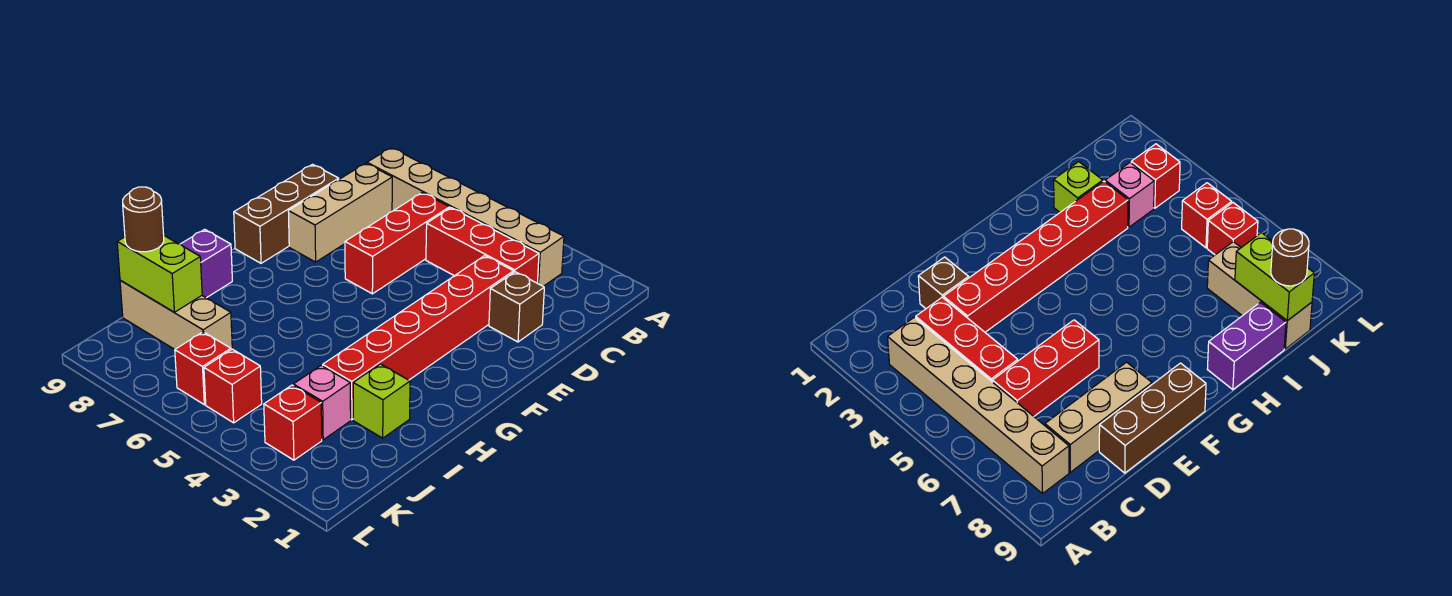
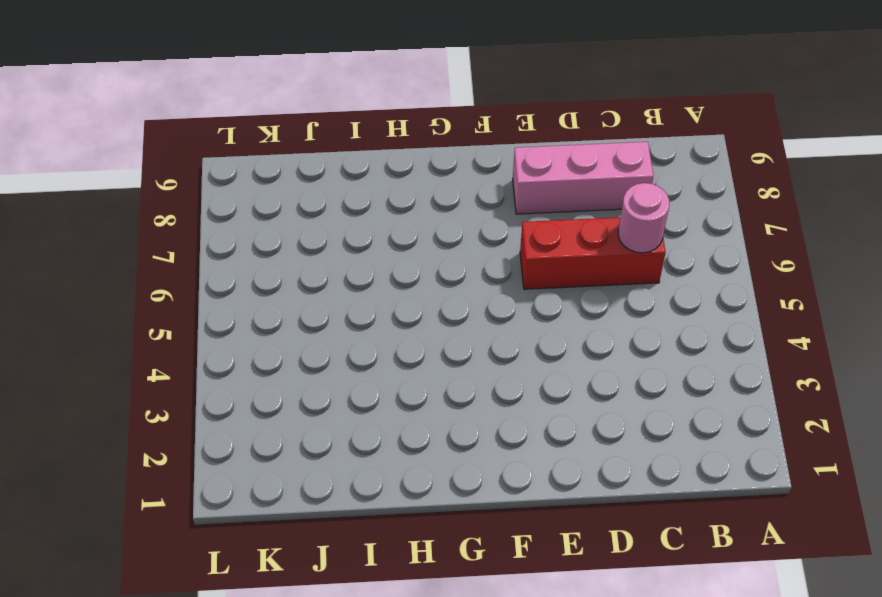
pink 1x1 round brick [618,183,669,253] -> none
pink 1x3 brick [513,142,653,214] -> tan 1x3 brick [288,163,392,262]
none -> tan 1x6 brick [367,148,564,286]
none -> red 1x3 brick [426,208,539,283]
none -> brown 1x1 brick [489,272,544,342]

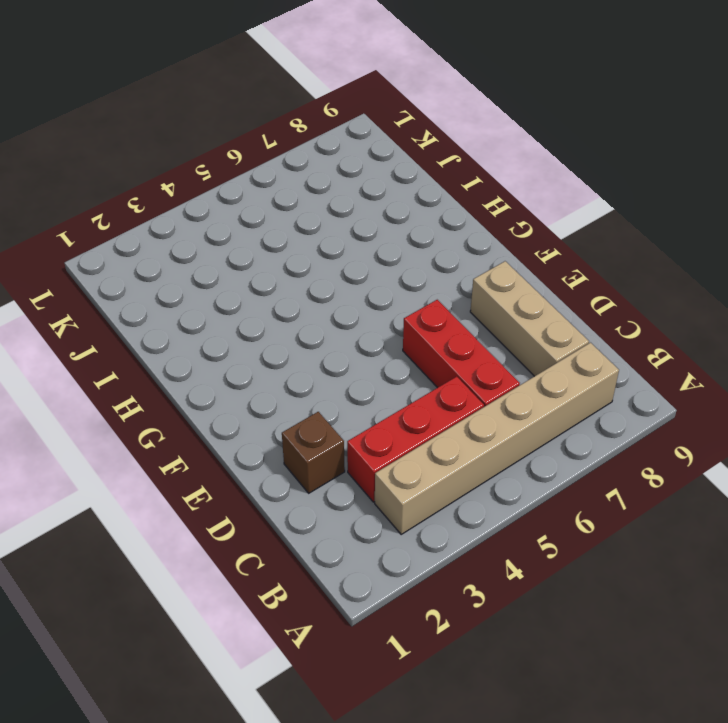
none -> red 1x6 brick [323,256,514,420]
none -> brown 1x3 brick [234,164,339,263]
none -> purple 1x2 brick [180,229,232,298]

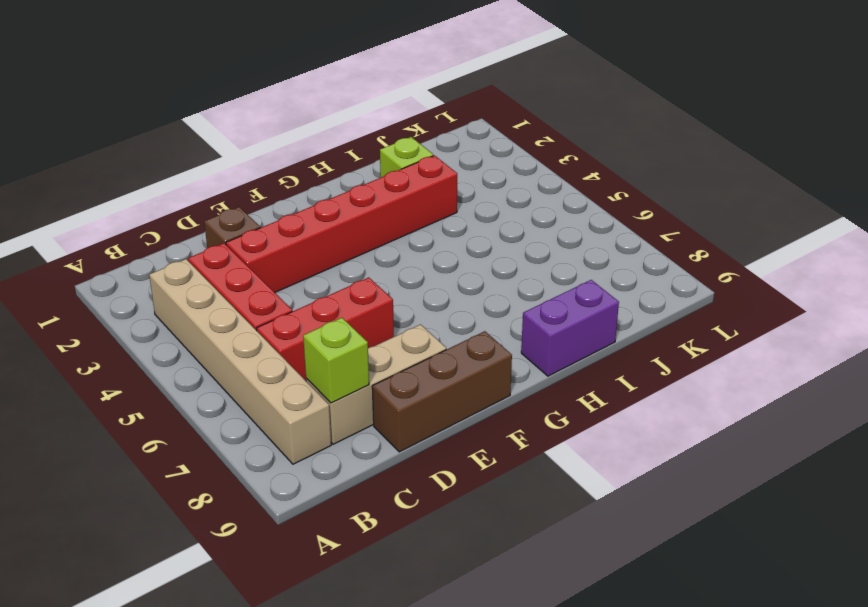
lime 1x1 brick [303,318,369,403] -> none
none -> pink 1x1 brick [293,366,351,440]
none -> tan 1x3 brick [120,280,232,350]
none -> red 1x1 brick [264,385,322,460]

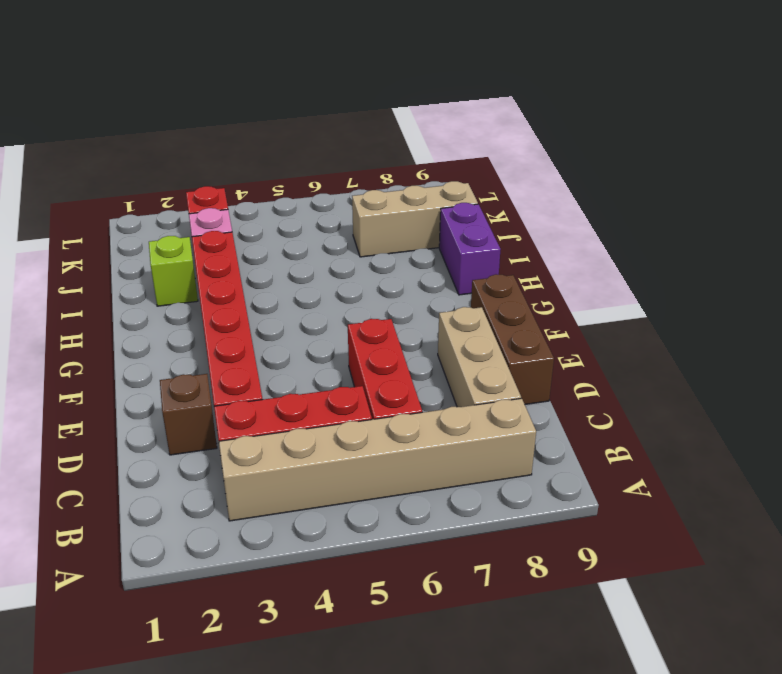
none -> red 1x1 brick [204,349,262,423]
none -> red 1x1 brick [175,332,231,405]
none -> lime 1x2 brick [117,236,202,312]

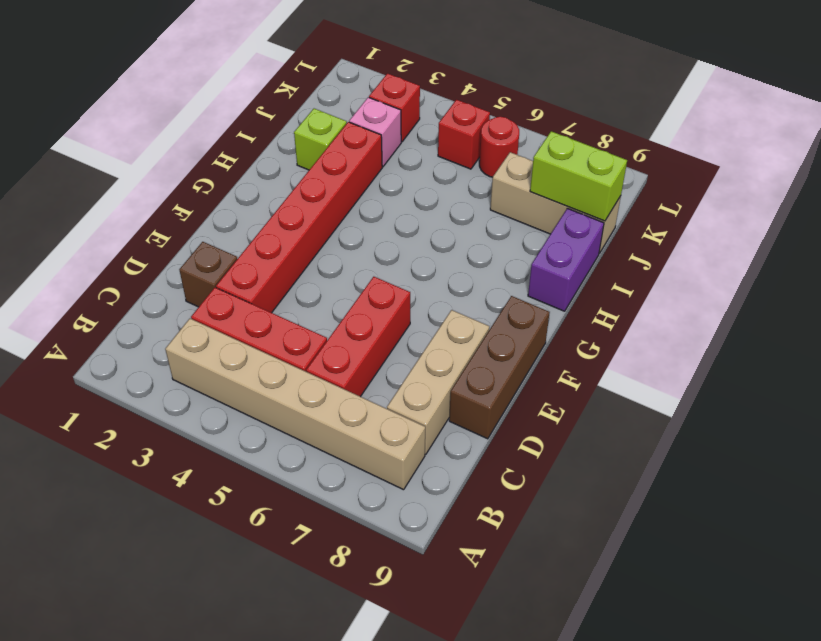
red 1x1 round brick [479,117,519,177] -> red 1x1 brick [175,332,231,405]
none -> brown 1x1 round brick [123,187,164,252]

